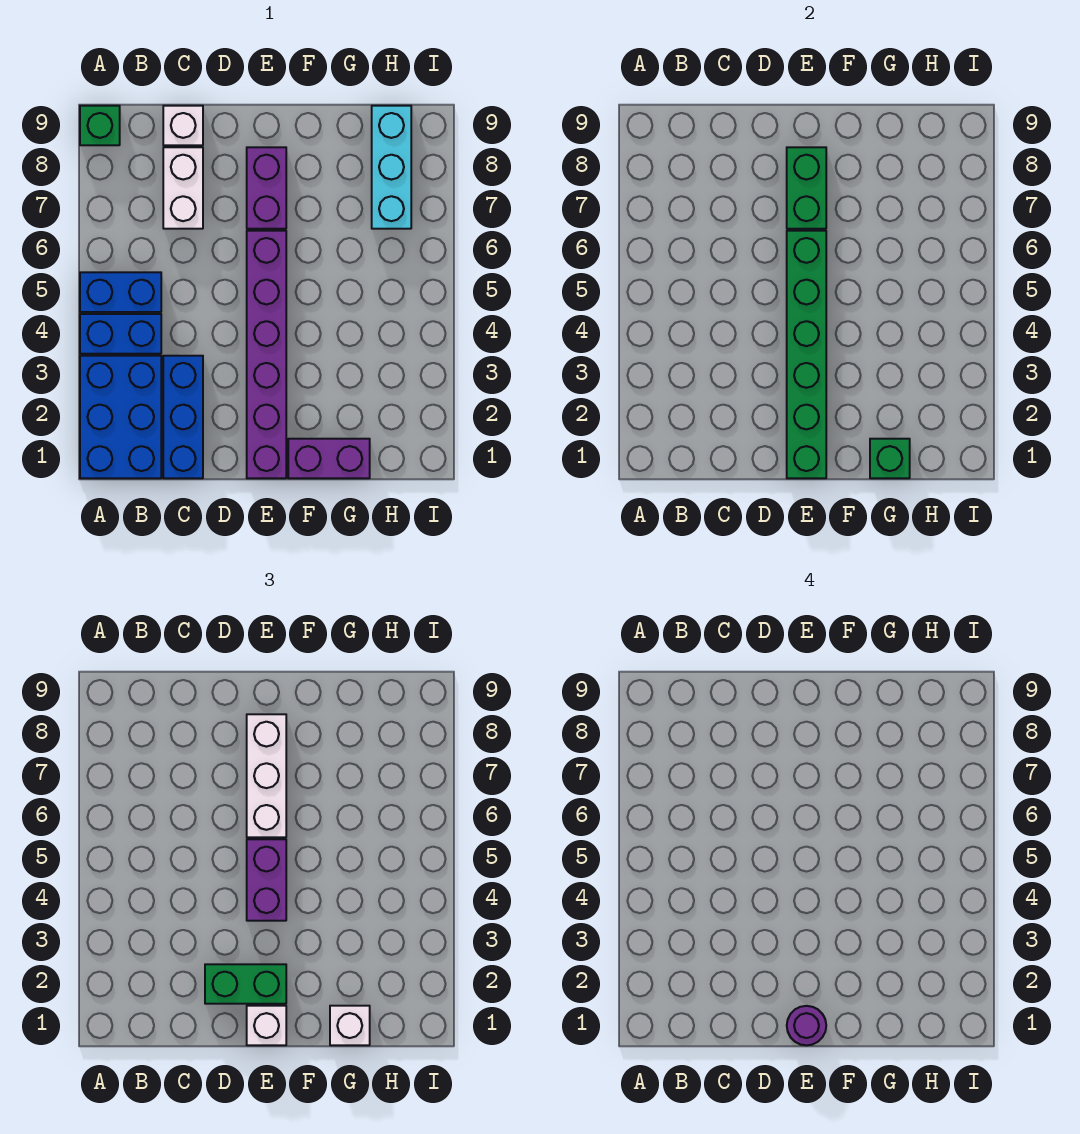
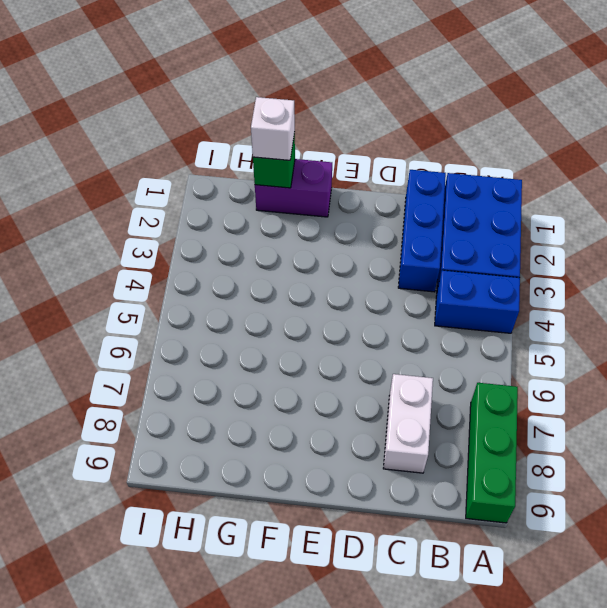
green 1x3 brick [466,383,518,523] -> green 1x1 brick [80,106,120,145]
none -> blue 1x2 brick [80,272,161,312]
none -> white 1x1 brick [163,106,203,145]
none -> purple 1x6 brick [247,231,286,478]

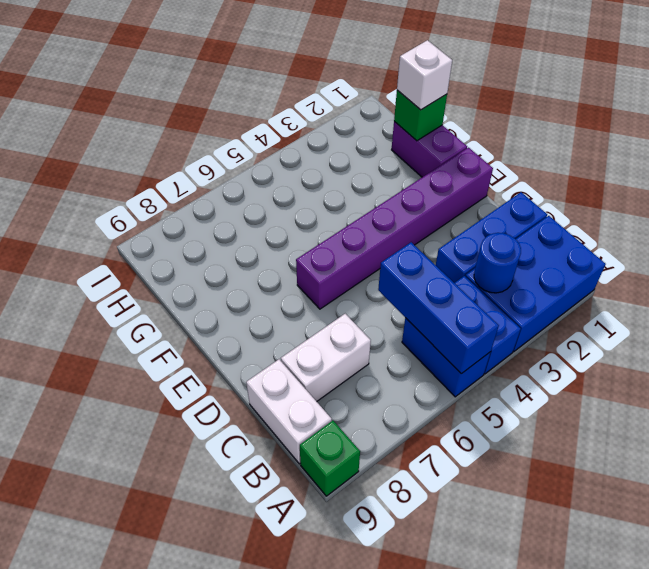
blue 1x3 brick [378,242,499,373] -> none
blue 1x1 round brick [474,233,521,293] -> none
white 1x2 brick [246,359,332,464] -> white 1x1 brick [163,106,203,145]
none -> purple 1x2 brick [247,147,286,229]
none -> cyan 1x3 brick [372,106,411,229]
none -> green 1x6 brick [787,231,826,478]

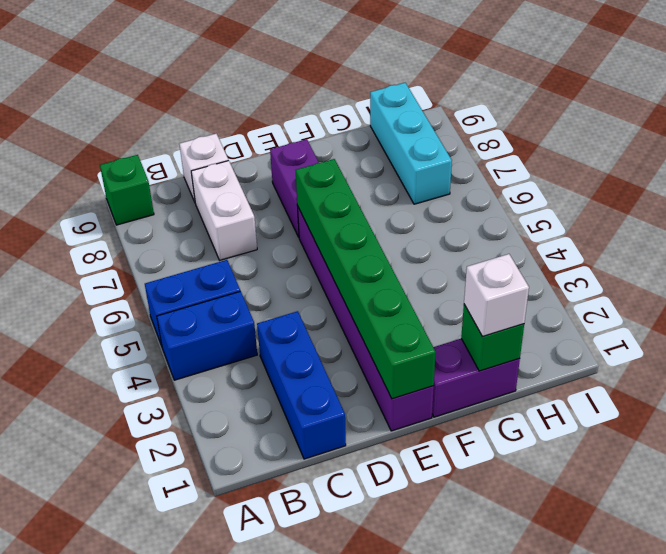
none -> blue 2x3 brick [80,356,161,478]
none -> green 1x2 brick [787,147,826,229]
none -> green 1x2 brick [205,964,286,1004]

